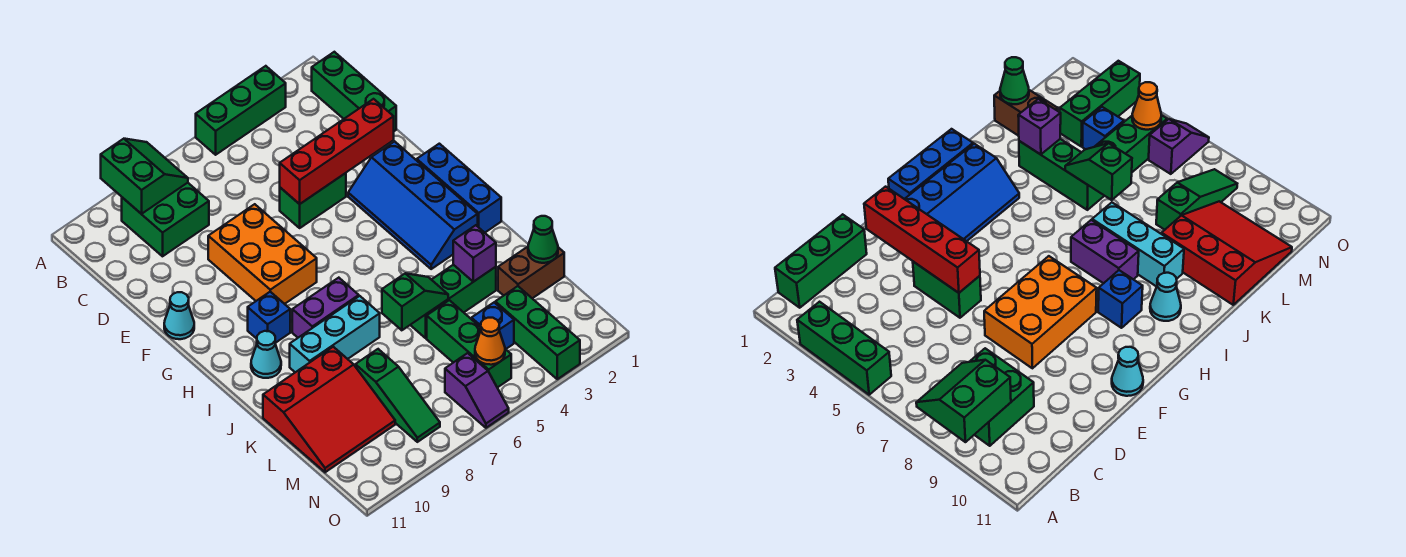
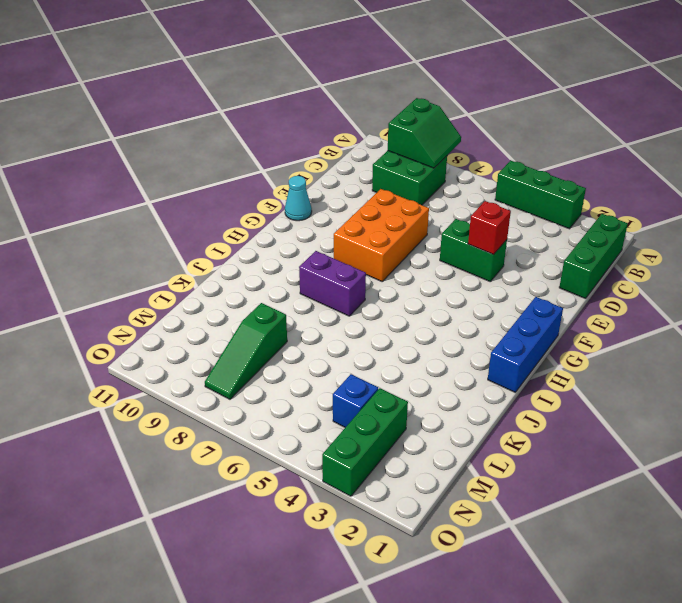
red 1x1 brick [468,201,511,255] -> red 1x4 brick [280,99,394,204]
none -> blue 2x4 slope [348,141,478,269]
none -> blue 1x1 brick [248,292,290,343]
none -> cyan 1x1 cone [251,331,281,378]

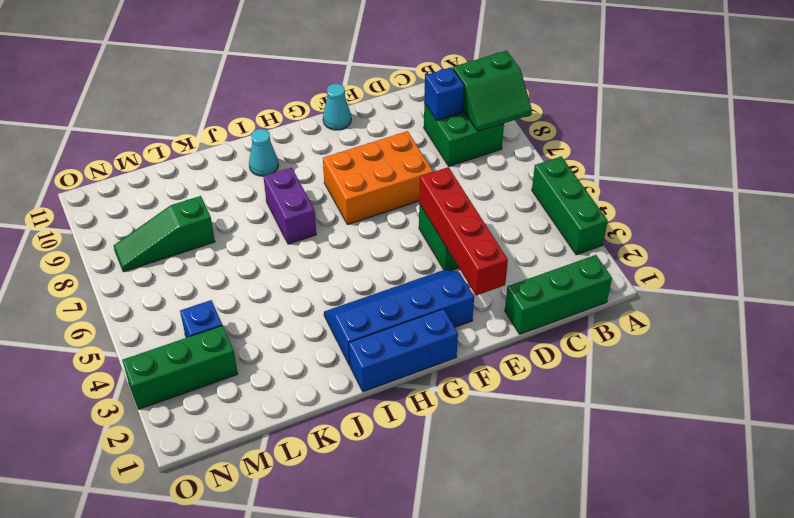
blue 1x1 brick [424,67,464,120] -> blue 1x1 brick moved to [248,292,290,343]
none -> cyan 1x3 brick [290,296,380,372]
none -> green 1x3 brick [411,265,496,338]
none -> red 3x3 slope [263,347,395,472]

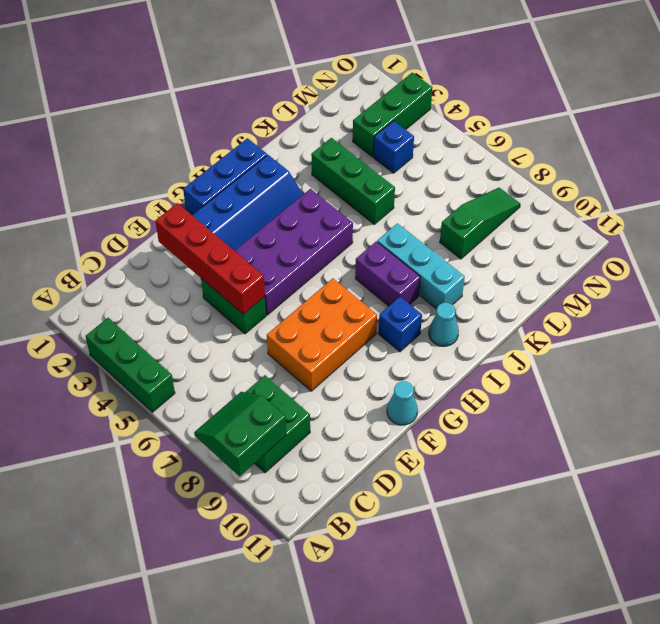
purple 2x4 brick [235,189,353,315] -> none
none -> green 1x3 brick [312,52,396,131]
none -> red 3x3 slope [263,347,395,472]
none -> brown 1x2 brick [498,247,564,298]

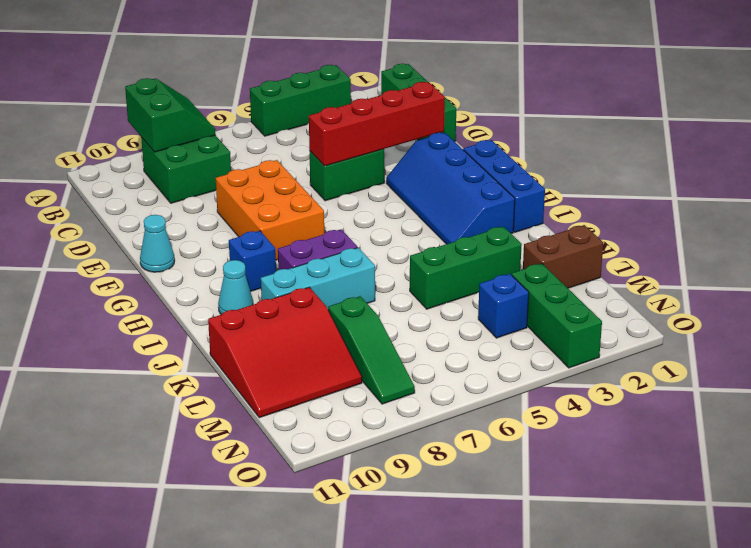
none -> green 1x3 brick [427,300,511,388]
none -> purple 1x2 slope [445,353,509,428]
none -> purple 1x1 brick [453,225,496,282]

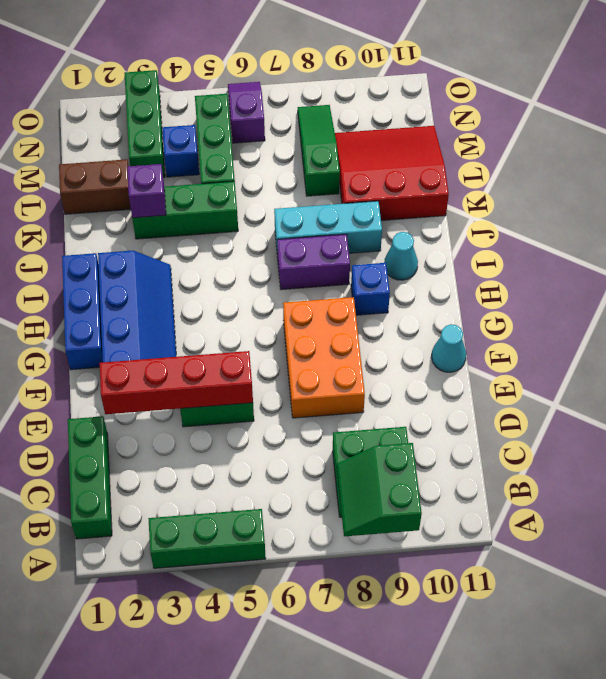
none -> green 1x2 slope [382,273,448,330]
none -> green 1x1 cone [528,216,558,263]
none -> orange 1x1 cone [475,318,505,365]

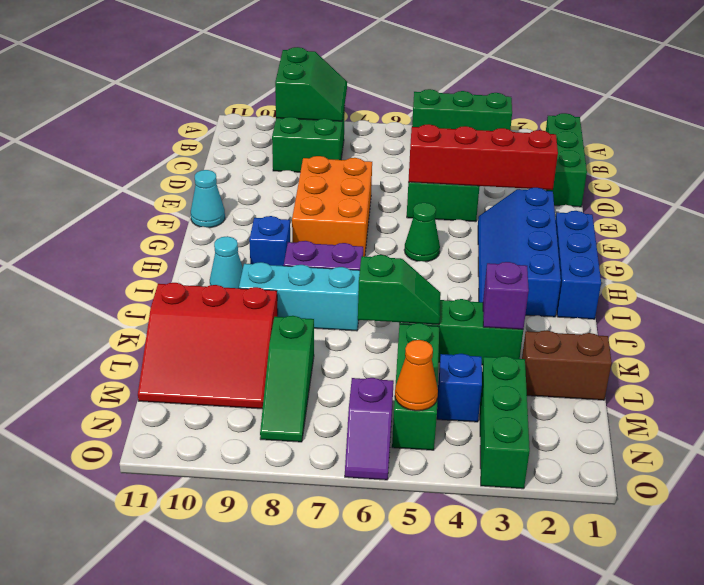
green 1x1 cone [404,203,440,262] -> green 1x1 cone moved to [528,216,558,263]

